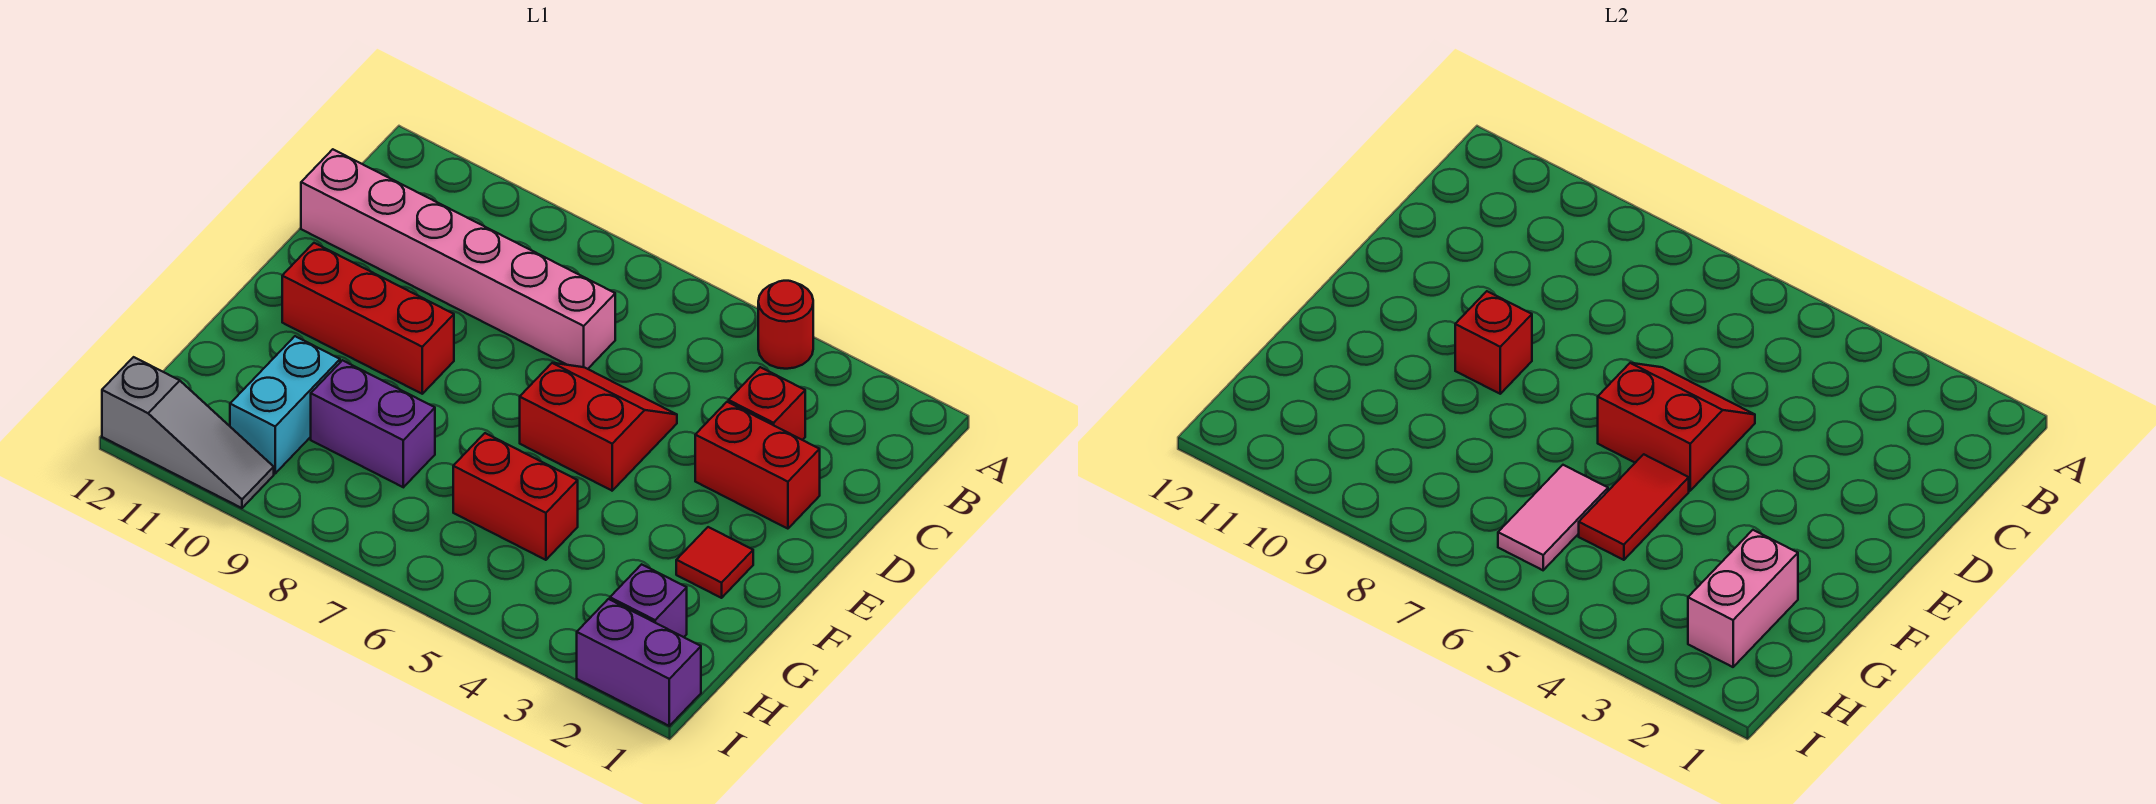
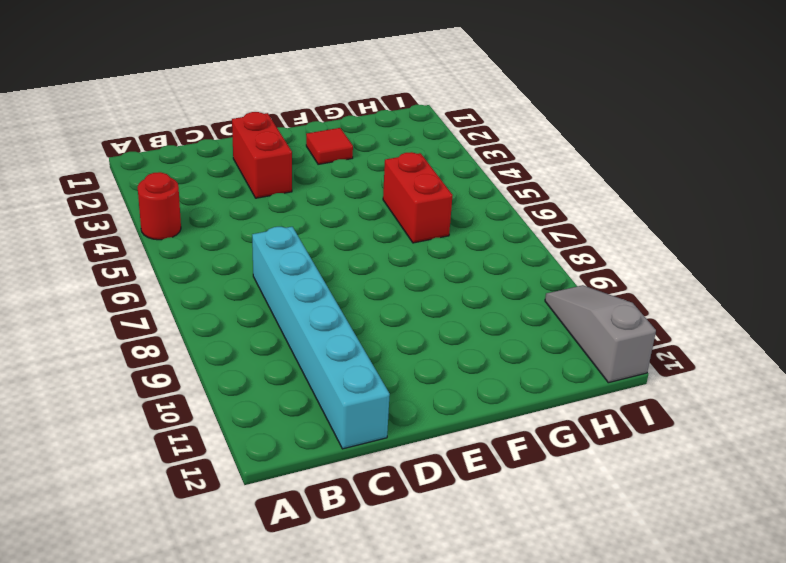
cyan 1x6 brick [252,227,390,449] -> pink 1x6 brick [301,149,615,369]
none -> red 1x1 brick [729,367,805,440]
none -> red 2x2 slope [520,363,677,491]
none -> red 1x3 brick [282,243,454,394]

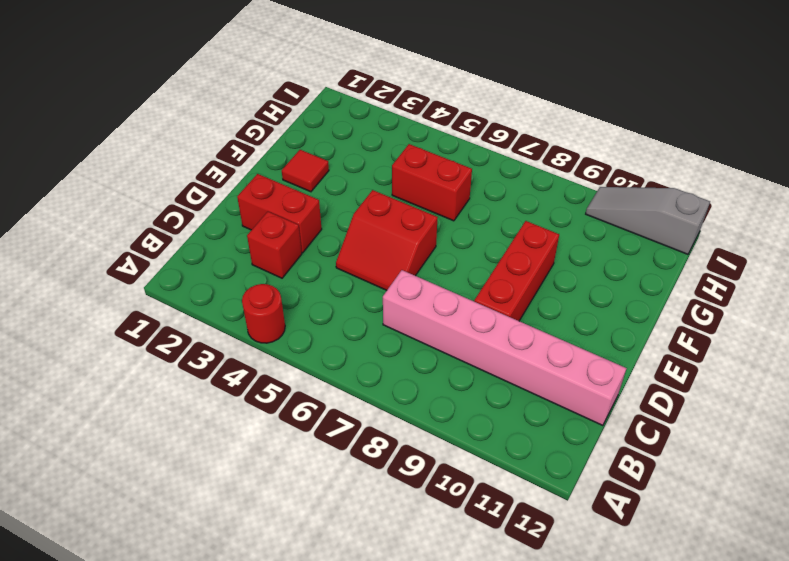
red 1x3 brick [474,221,559,321] -> red 1x3 brick turned to [282,243,454,394]
none -> purple 1x2 brick [311,360,435,487]
none -> cyan 1x2 brick [230,336,340,473]
none -> purple 1x1 brick [610,564,687,637]

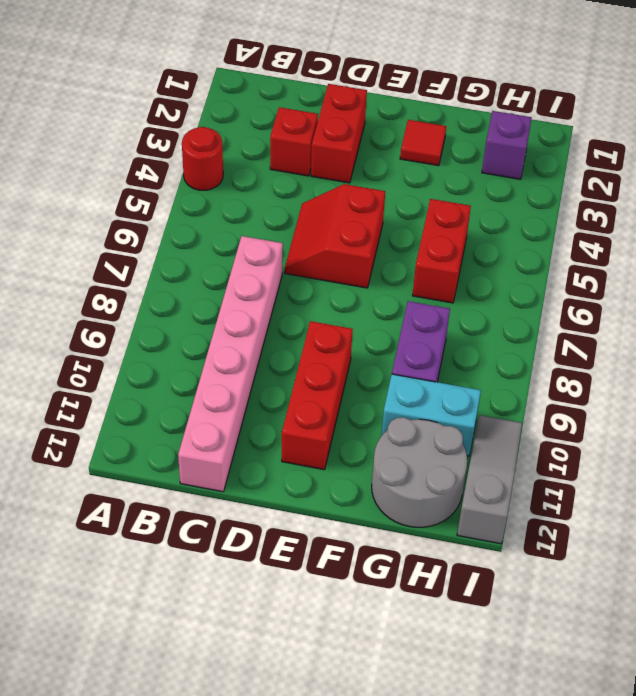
grey 2x2 round brick [372,417,467,527] -> none
none -> purple 1x2 brick [577,599,701,726]
none -> red 2x2 slope [1598,363,1755,491]
none -> red 1x1 brick [1455,291,1532,394]

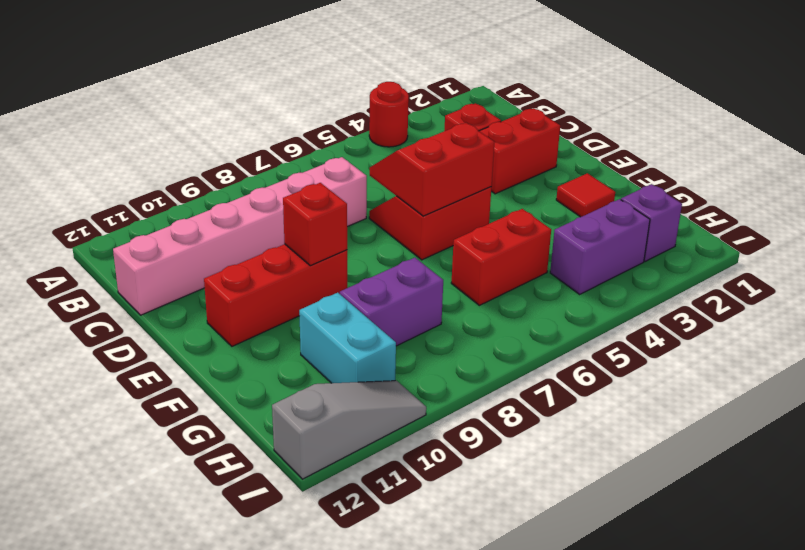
purple 1x2 brick [550,199,650,294] -> purple 1x2 brick moved to [577,599,701,726]
none -> red 1x2 tile [1579,454,1689,560]
none -> pink 1x2 brick [1688,530,1798,667]
none -> pink 1x2 tile [1498,465,1608,570]

